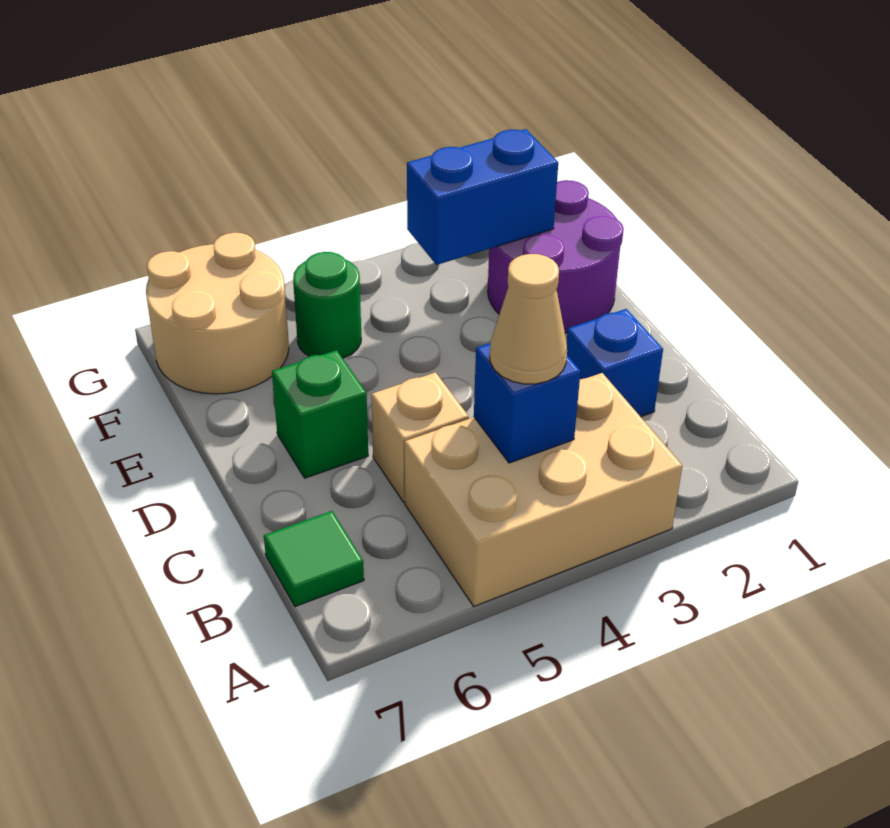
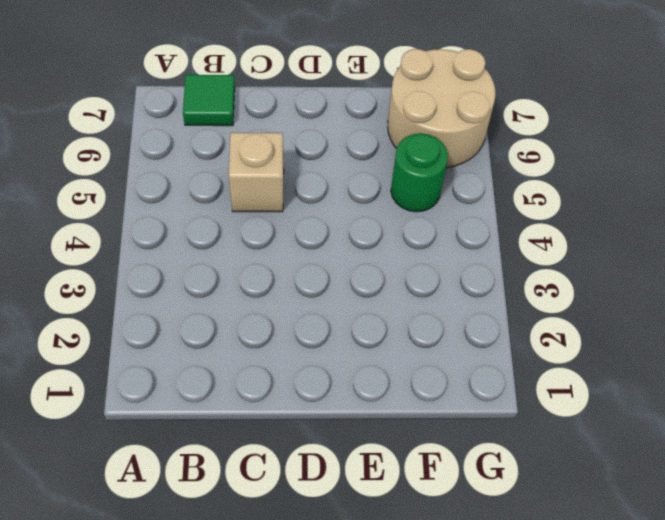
none -> tan 2x3 brick [405,373,682,606]
none -> blue 1x1 brick [567,309,663,417]

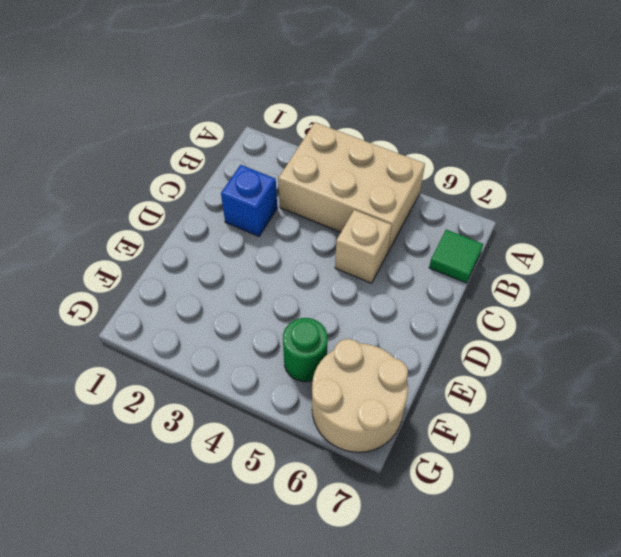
none -> green 1x1 brick [272,350,368,478]
none -> purple 2x2 round brick [488,180,624,333]

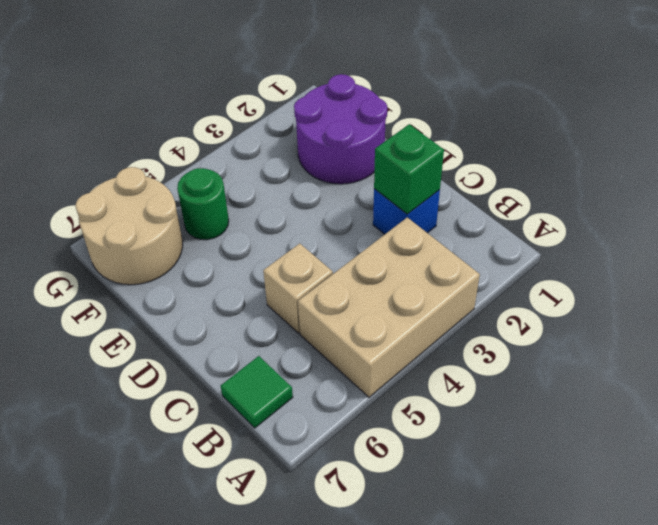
green 1x1 brick [374,124,444,214] -> green 1x1 brick moved to [272,350,368,478]
none -> blue 1x1 brick [474,343,581,463]
none -> blue 1x2 brick [407,129,558,265]

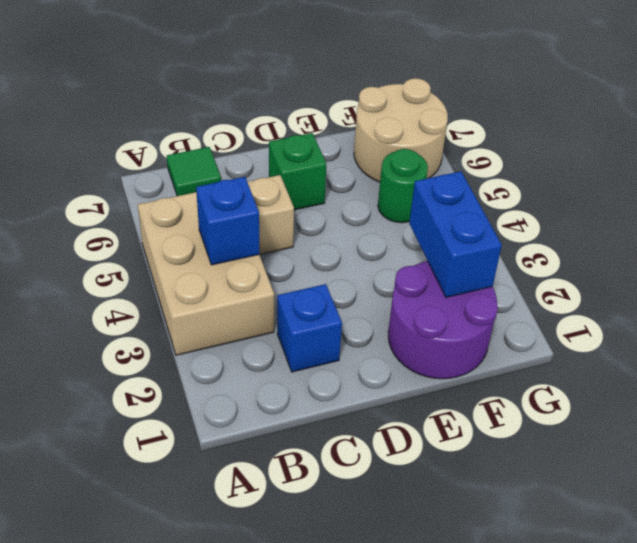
none -> tan 1x1 cone [490,254,567,384]

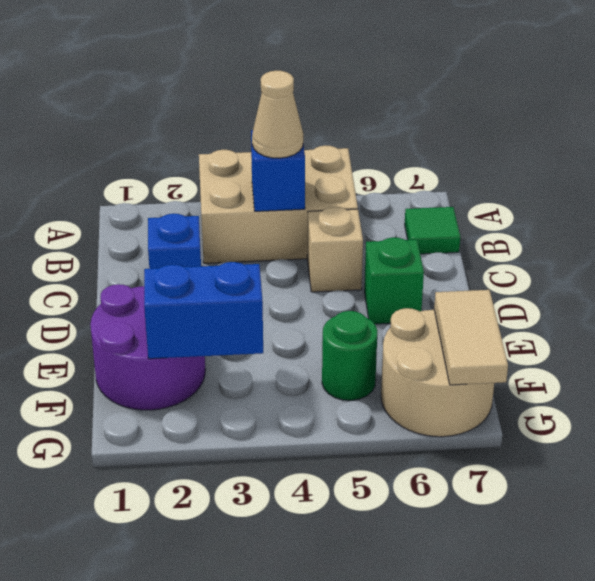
tan 1x2 tile [434,290,508,385] -> none

